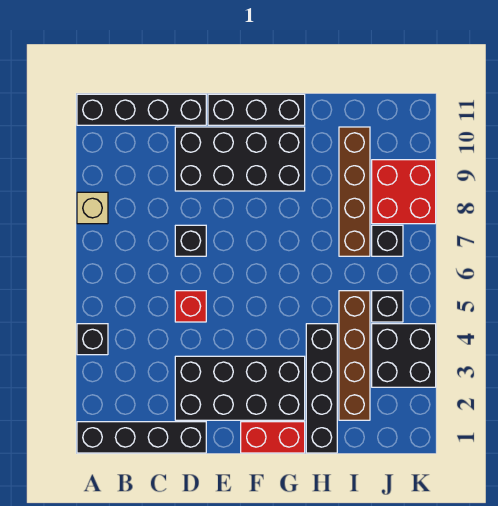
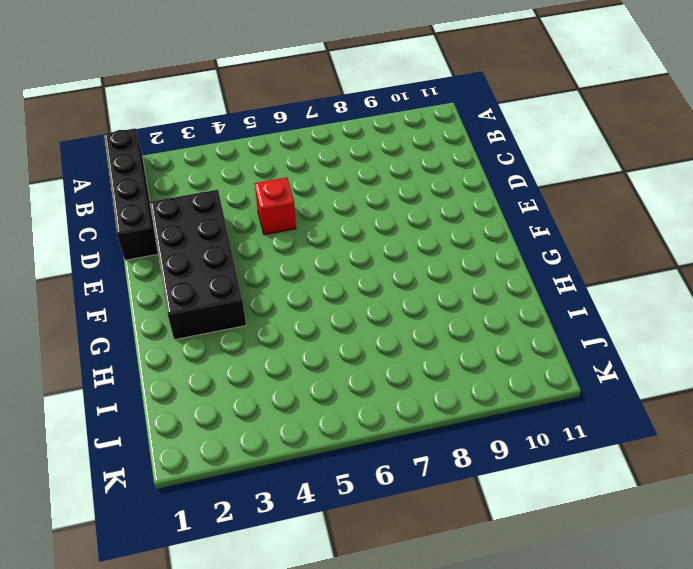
none -> black 1x1 brick [77,324,108,355]
none -> tan 1x1 brick [77,192,108,224]
none -> black 1x4 brick [77,94,206,125]

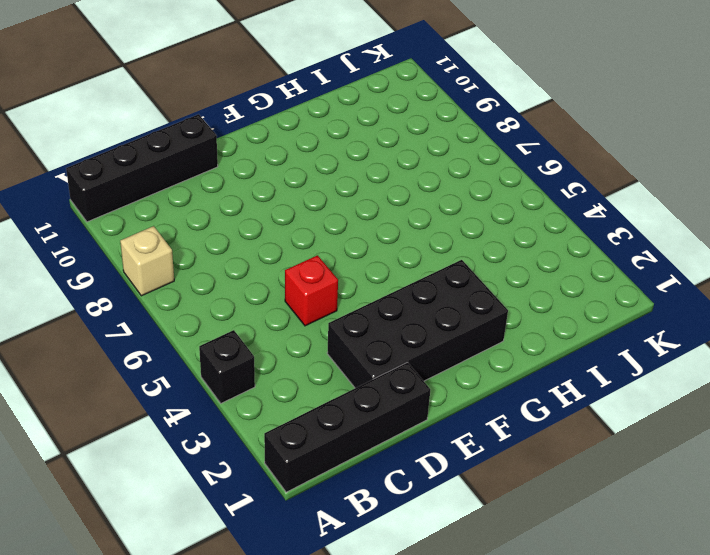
none -> black 1x1 brick [175,225,206,256]
none -> black 2x4 brick [175,127,305,191]
none -> black 1x3 brick [208,94,305,125]

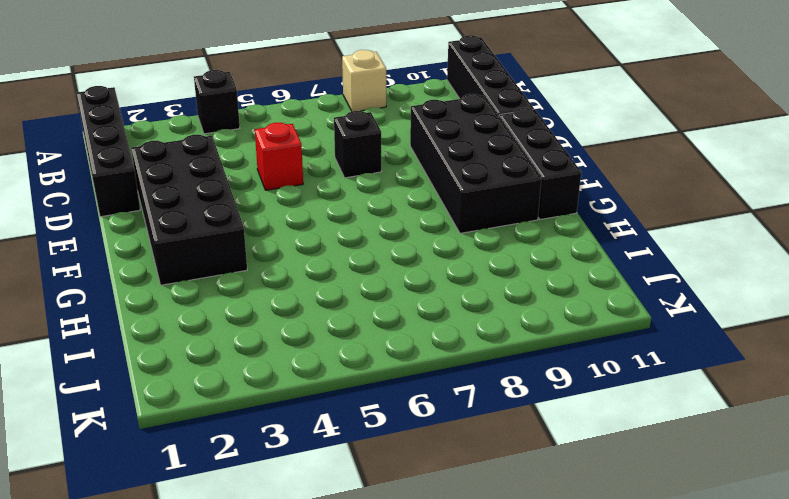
none -> red 1x2 brick [241,422,305,453]
none -> black 1x4 brick [306,324,337,453]
none -> brown 1x4 brick [339,291,370,420]

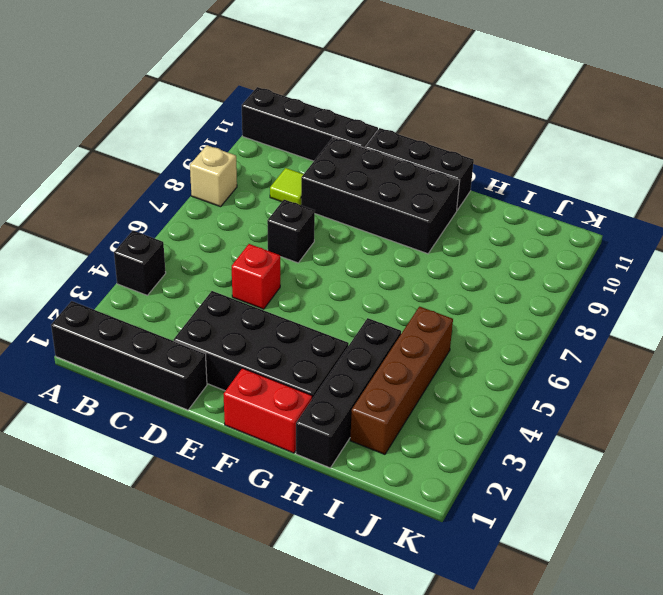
lime 1x1 tile [270,168,303,205] -> none
none -> brown 1x4 brick [339,127,370,256]
none -> black 2x2 brick [372,324,436,387]
none -> black 1x1 brick [372,291,403,322]

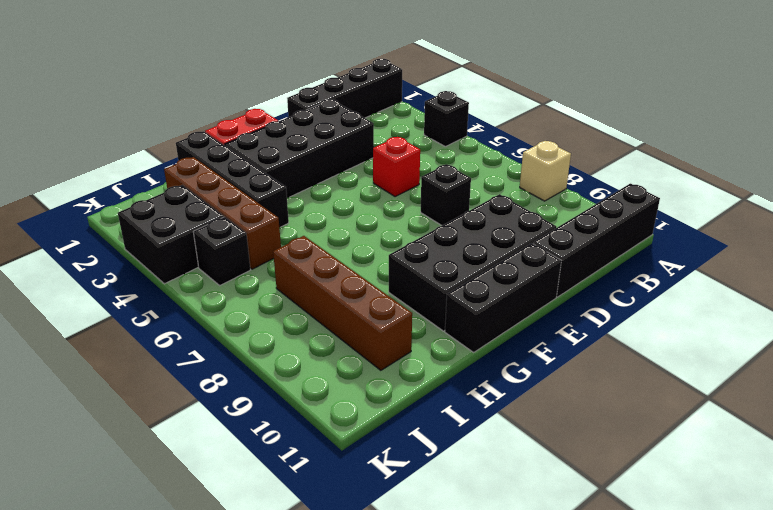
none -> black 1x1 brick [372,225,403,256]
none -> red 2x2 brick [372,160,436,224]

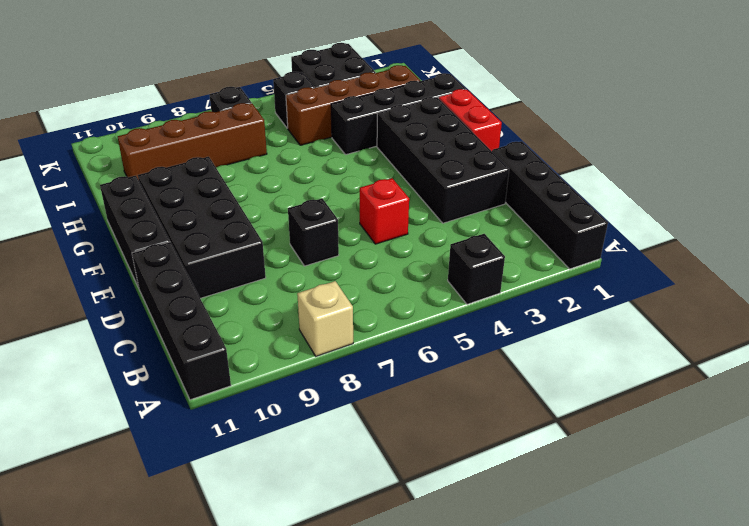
none -> red 2x2 brick [372,160,436,224]

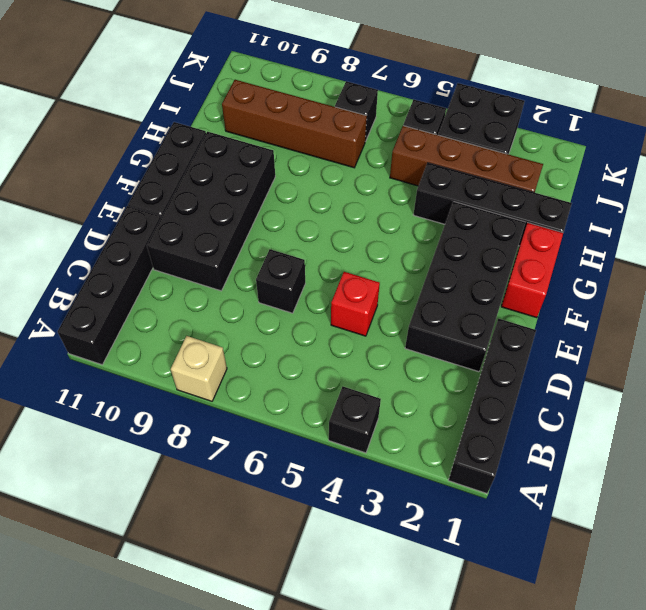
none -> red 2x2 brick [372,160,436,224]

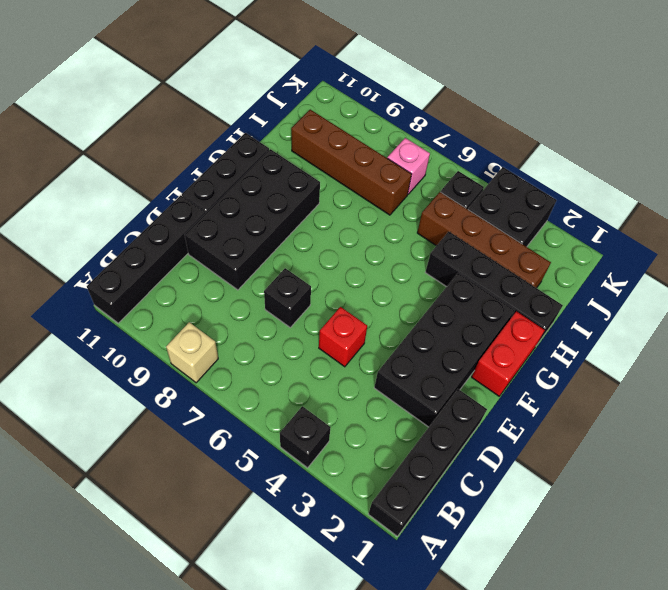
pink 1x1 brick [387,138,430,194] -> black 1x1 brick [372,225,403,256]
none -> red 2x2 brick [372,160,436,224]

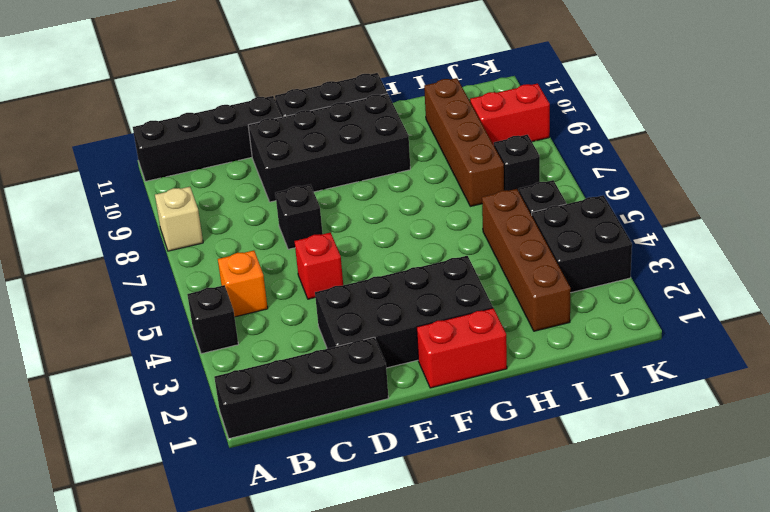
orange 1x1 brick [218,251,268,317] -> none
red 1x2 brick [470,84,550,145] -> red 2x2 brick [372,160,436,224]
none -> black 1x4 brick [306,324,337,453]

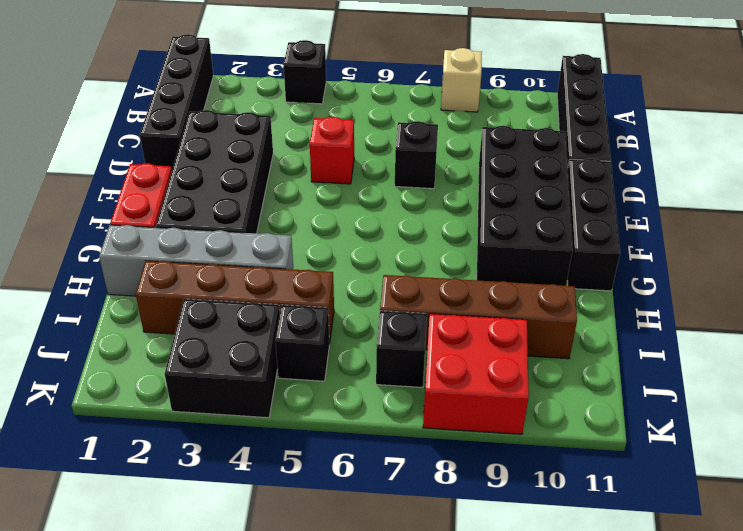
grey 1x4 brick [99,225,293,296] -> black 1x4 brick [306,324,337,453]

